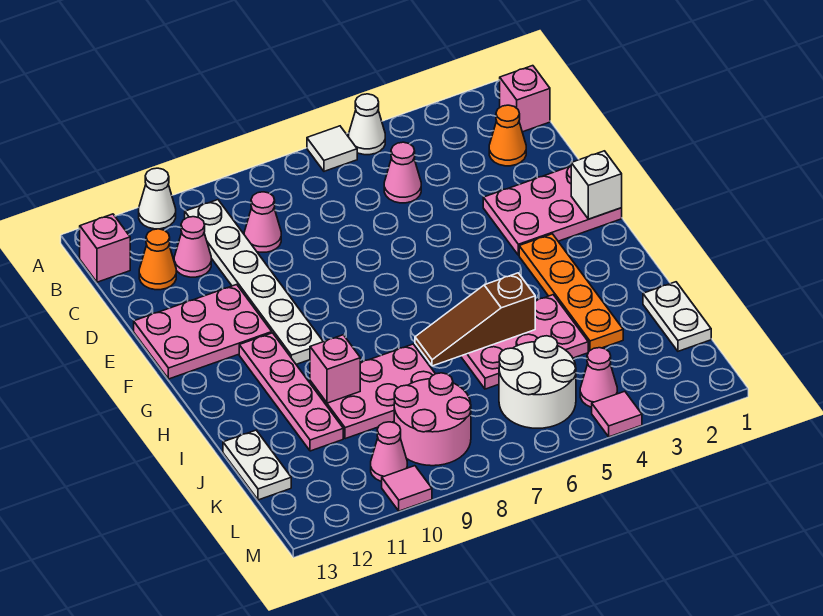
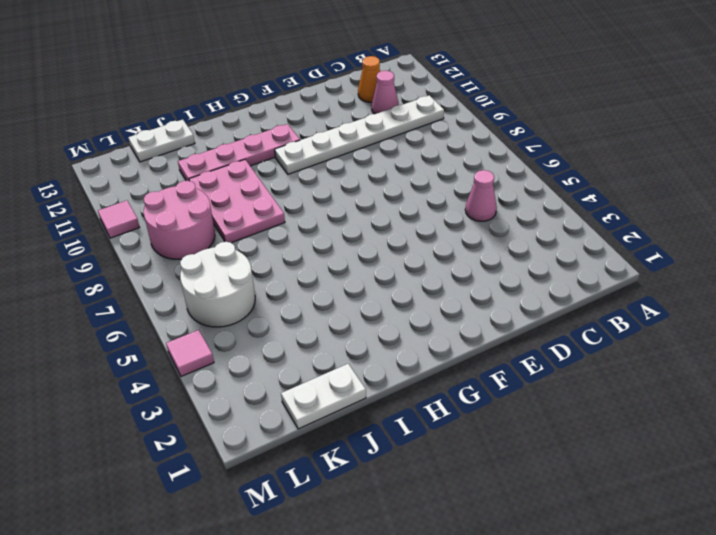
none -> white 1x1 cone [349,94,385,155]
none -> white 1x1 tile [307,126,357,171]
none -> white 1x1 cone [139,168,176,229]

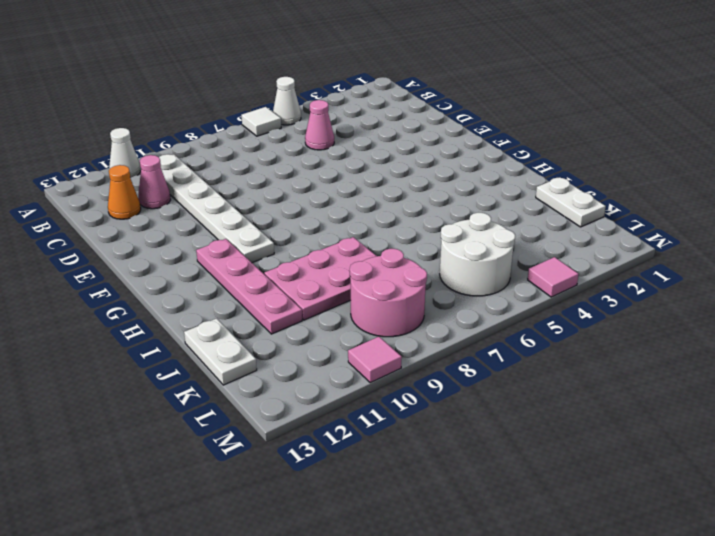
none -> pink 1x1 brick [500,66,550,132]
none -> pink 1x1 brick [80,214,130,282]
none -> orange 1x1 cone [489,105,526,166]

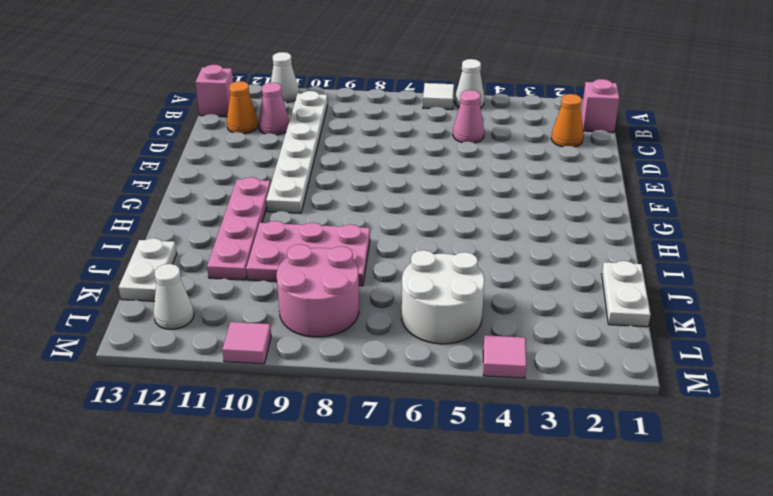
white 1x1 cone [153,264,194,329] -> none
none -> pink 1x1 cone [244,192,281,252]
none -> pink 2x3 plate [483,166,622,255]
none -> pink 2x3 plate [134,285,272,379]

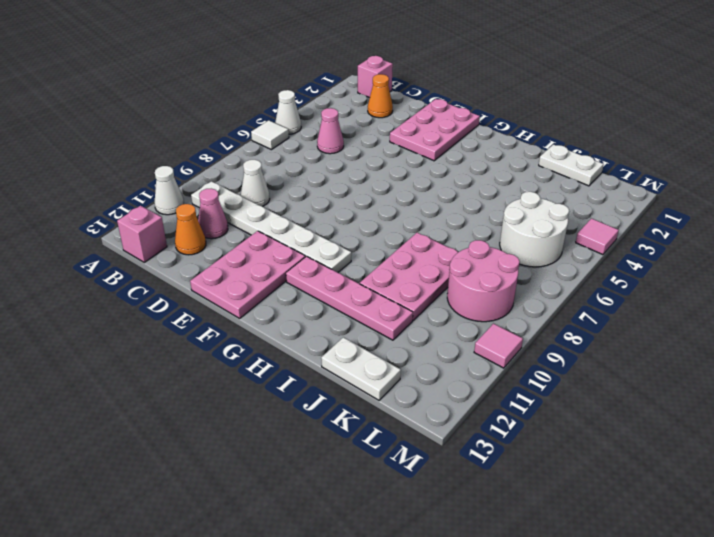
white 1x1 cone [241,160,270,207] -> pink 1x1 cone [244,192,281,252]
none -> orange 1x4 plate [519,234,623,351]
none -> pink 2x3 plate [461,295,588,389]
none -> pink 1x1 cone [580,348,617,407]

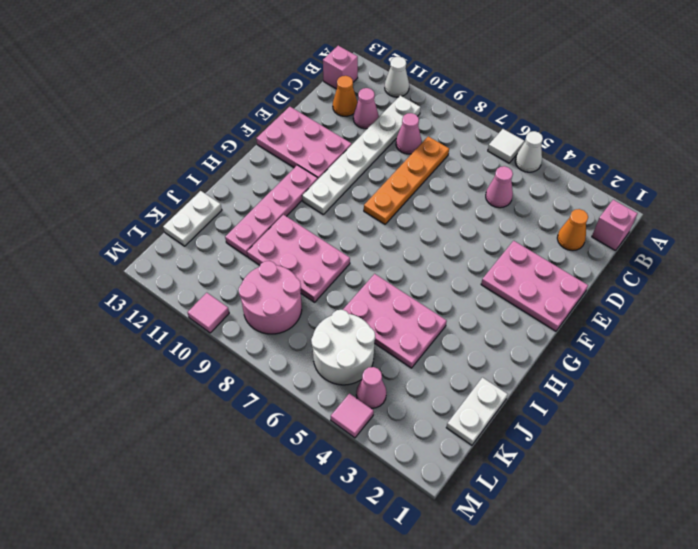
orange 1x4 plate [364,136,449,224] -> orange 1x4 plate moved to [519,234,623,351]
none -> pink 1x1 cone [371,422,407,482]
none -> white 1x1 brick [571,151,622,219]
none -> brown 1x3 slope [415,273,535,366]

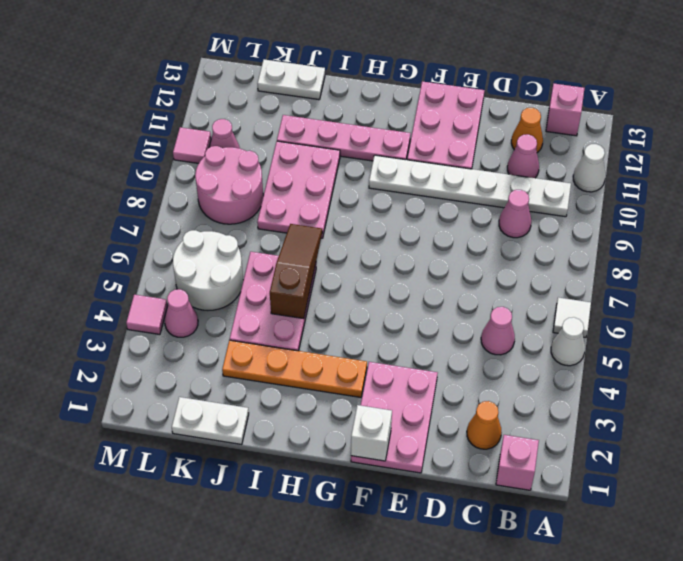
none -> pink 1x1 brick [310,335,360,403]

